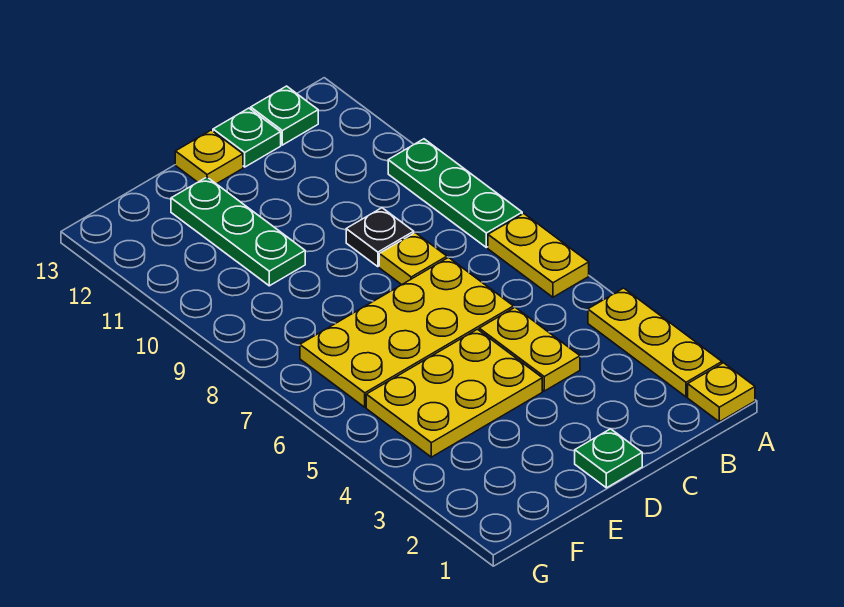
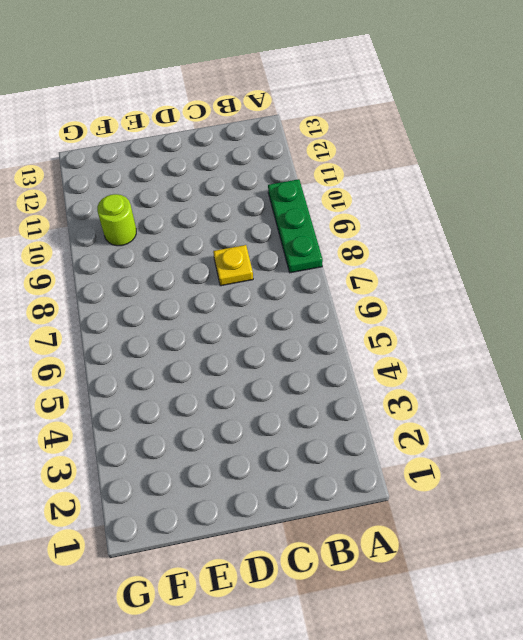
lime 1x1 round brick [97,194,136,246] -> none
none -> yellow 1x1 plate [688,363,755,422]
none -> yellow 1x3 plate [588,288,722,397]
none -> yellow 1x2 plate [488,214,589,297]

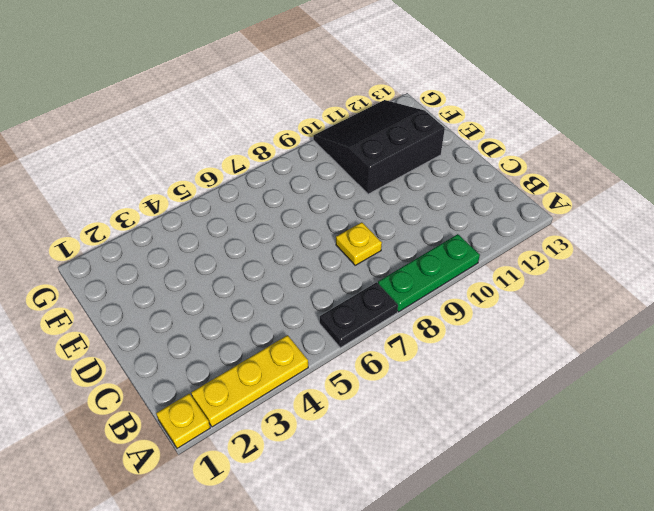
black 1x2 plate [320,282,398,348] -> yellow 1x2 plate [488,214,589,297]
black 3x3 slope [313,100,445,194] -> green 1x3 plate [171,177,305,286]
none -> green 1x1 plate [251,86,318,145]
none -> yellow 1x2 plate [479,307,580,391]
none -> yellow 2x4 plate [300,257,514,407]

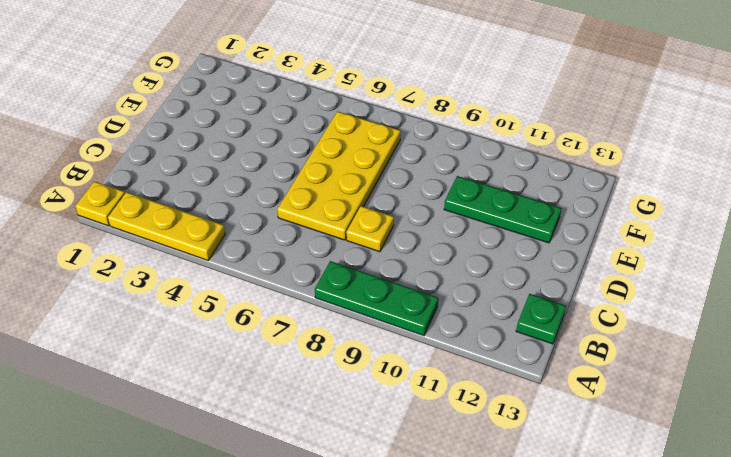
none -> yellow 1x2 plate [488,214,589,297]
none -> yellow 1x2 plate [479,307,580,391]
none -> black 1x1 plate [346,208,414,267]

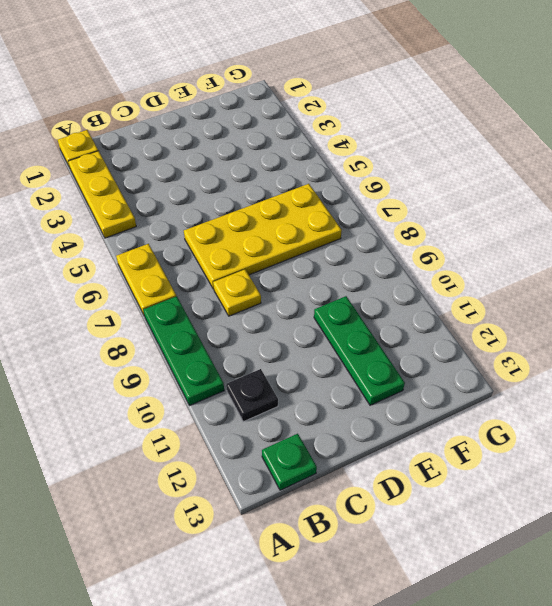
black 1x1 plate [226,369,278,422] -> black 1x1 plate moved to [346,208,414,267]
none -> yellow 1x2 plate [479,307,580,391]
none -> green 1x1 plate [213,108,281,167]
none -> green 1x1 plate [575,429,642,488]

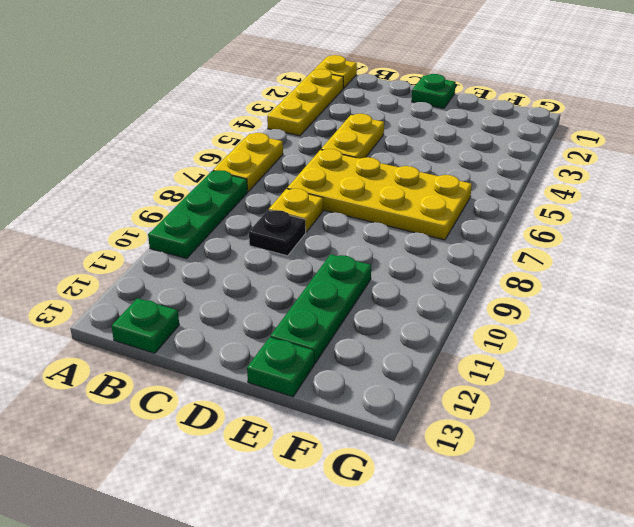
green 1x1 plate [247,337,314,397] -> green 1x1 plate moved to [213,108,281,167]
none -> yellow 2x3 plate [366,329,542,457]
none -> yellow 1x1 plate [175,130,243,184]

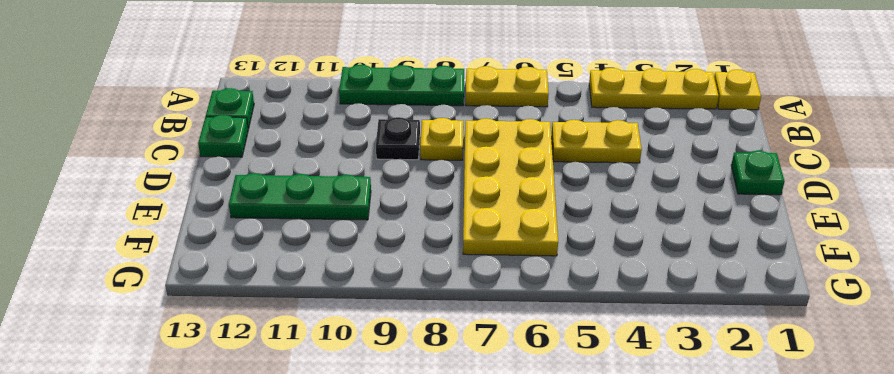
none -> yellow 2x3 plate [366,329,542,457]
none -> yellow 1x1 plate [175,130,243,184]

